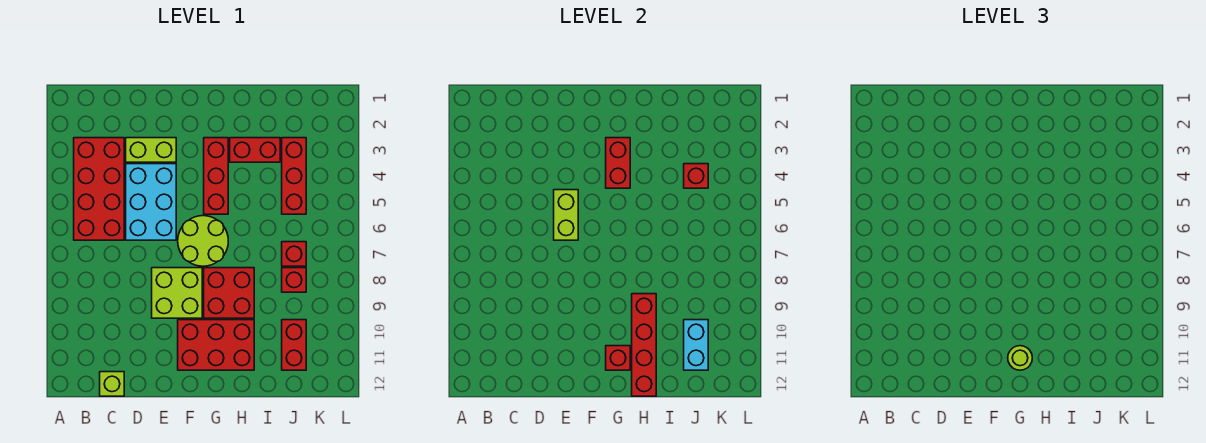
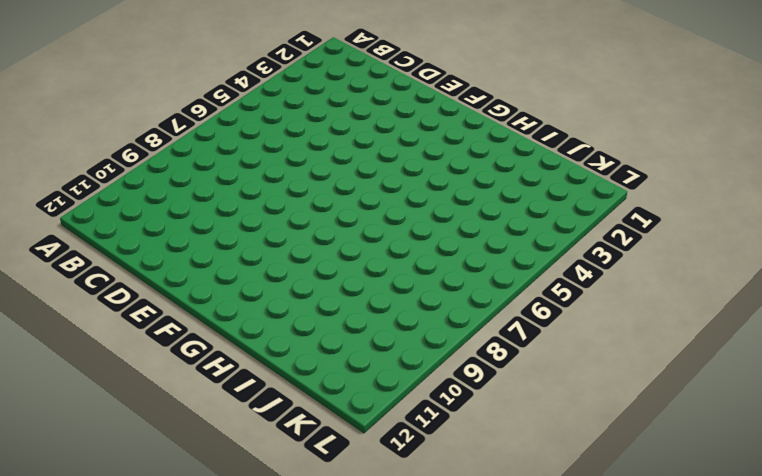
none -> red 2x4 brick [74,138,124,240]
none -> lime 1x1 brick [100,372,124,396]
none -> lime 1x2 brick [126,138,176,162]

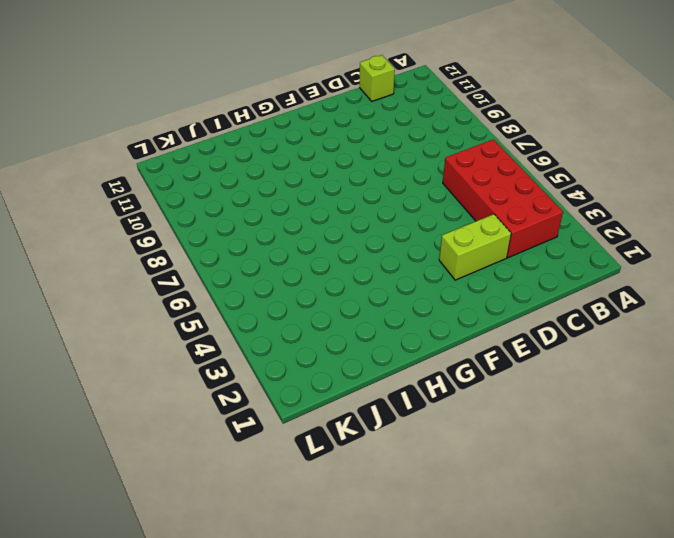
none -> cyan 2x3 brick [126,164,176,240]
none -> lime 2x2 brick [152,268,202,318]
none -> lime 2x2 round brick [178,216,228,266]

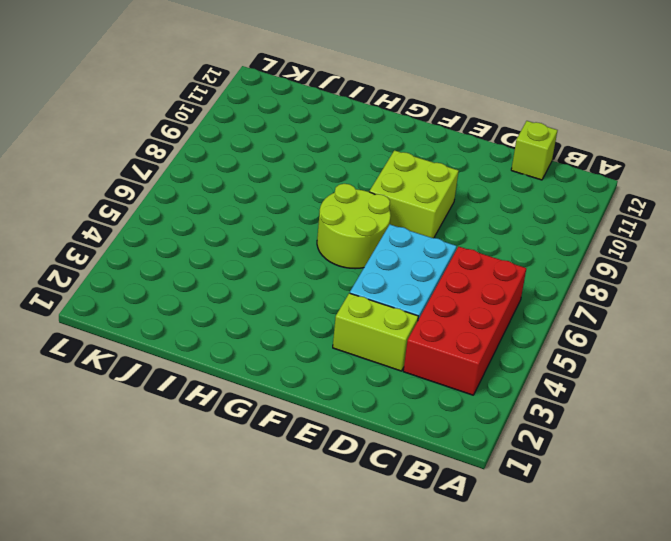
none -> red 2x3 brick [178,320,254,370]
none -> red 1x3 brick [204,138,228,214]
none -> red 2x2 brick [204,268,254,318]

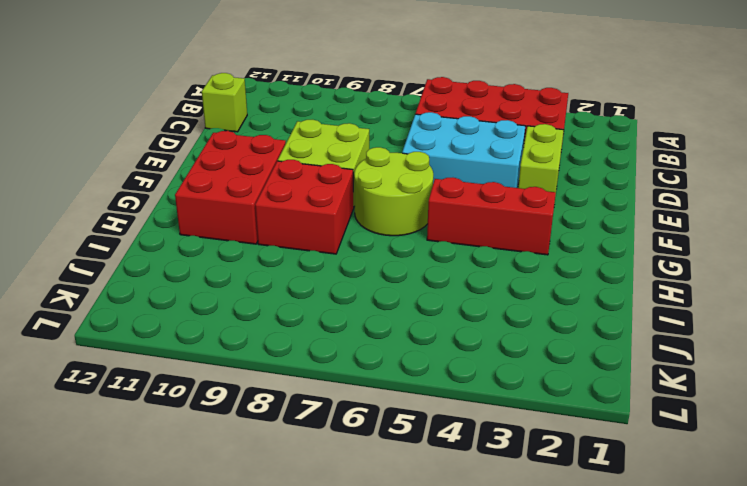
none -> red 1x2 brick [230,138,280,162]
none -> red 1x3 brick [282,138,306,214]
none -> red 1x1 brick [282,242,306,266]

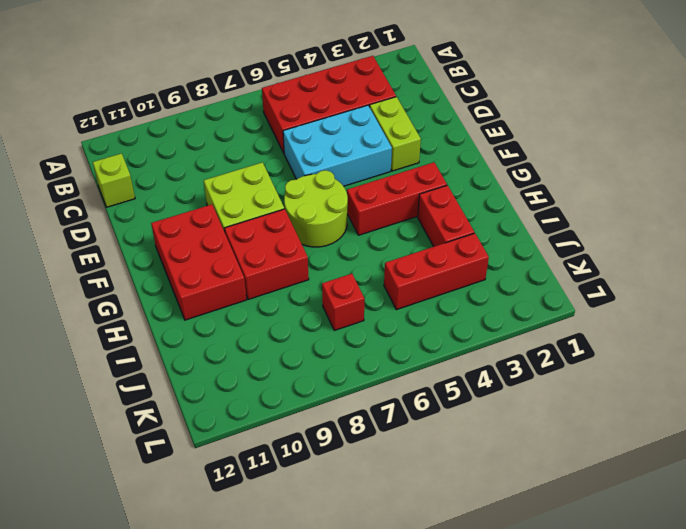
none -> red 1x1 brick [282,268,306,292]
none -> red 1x2 brick [282,320,306,370]
none -> lime 1x2 brick [554,190,578,240]

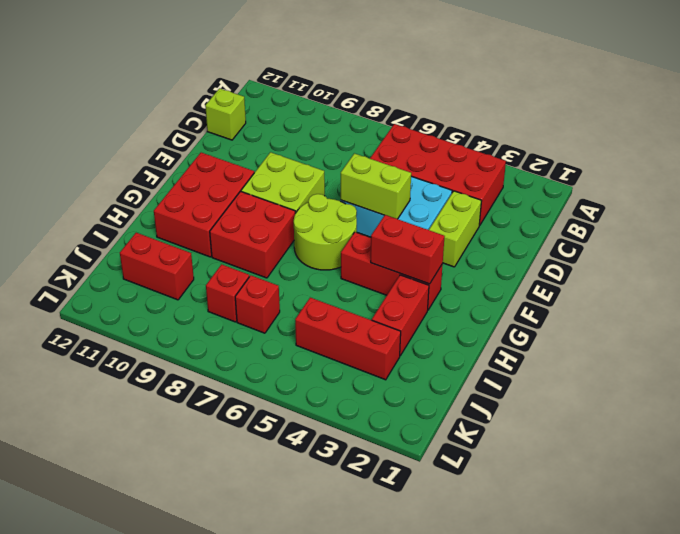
none -> red 1x1 brick [606,346,630,370]
none -> red 1x4 brick [632,294,656,396]
none -> red 1x1 brick [684,164,708,188]

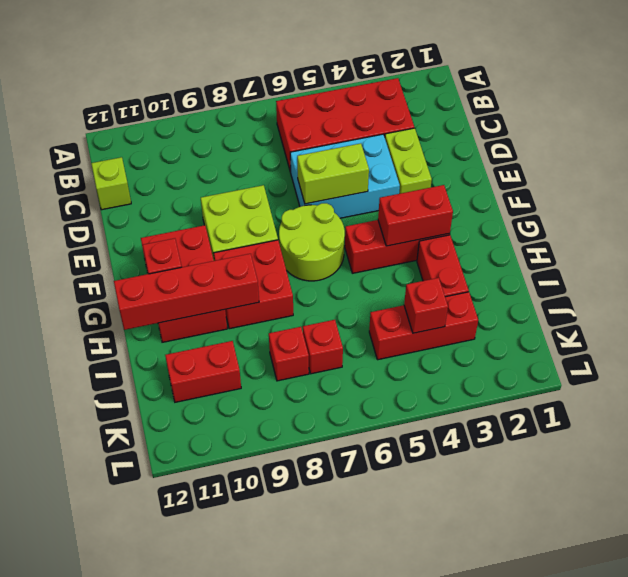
none -> cyan 1x2 brick [684,320,708,370]
none -> lime 1x1 round brick [1008,346,1032,370]

